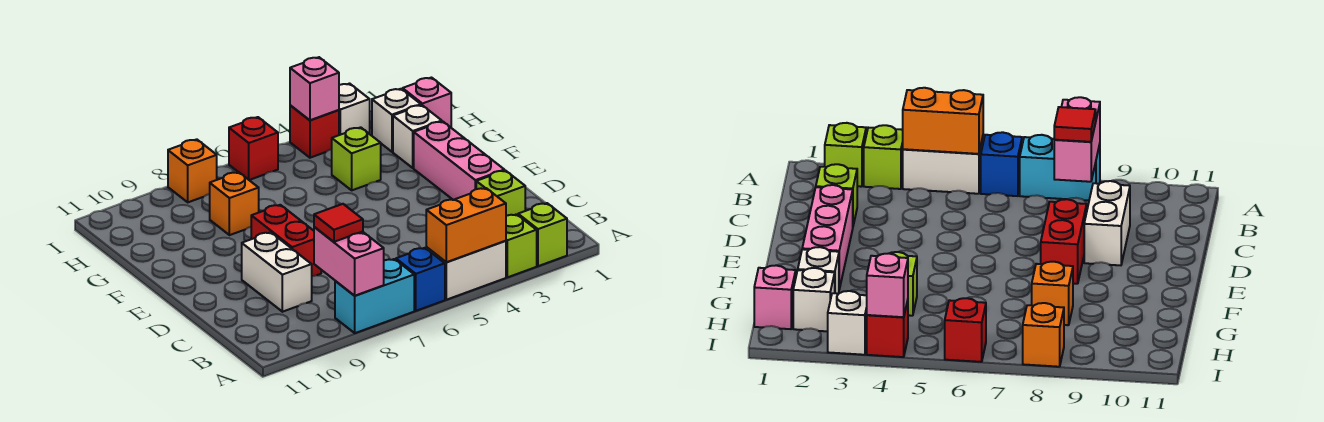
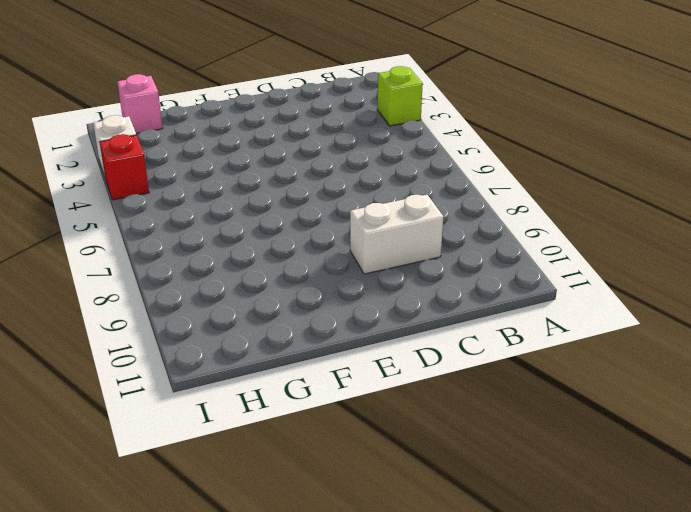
none -> lime 1x1 brick [518,203,567,266]
none -> white 1x2 brick [426,241,506,300]
none -> blue 1x1 brick [396,248,445,311]

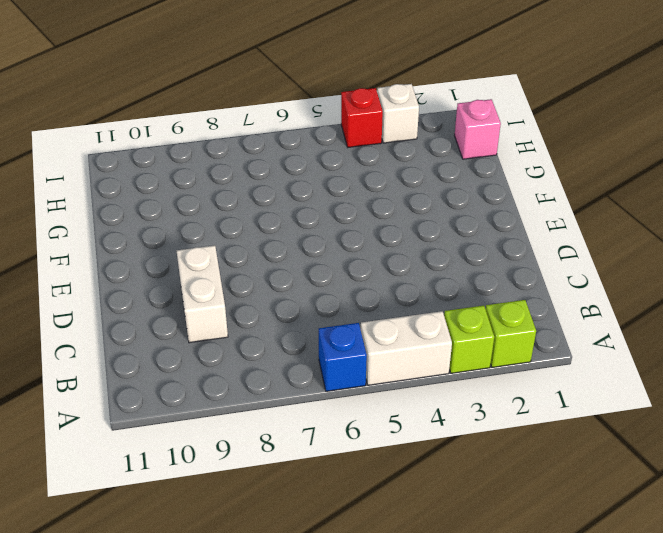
none -> cyan 1x2 brick [335,259,414,333]
none -> lime 1x1 brick [476,170,525,216]
none -> pink 1x3 brick [414,121,504,200]

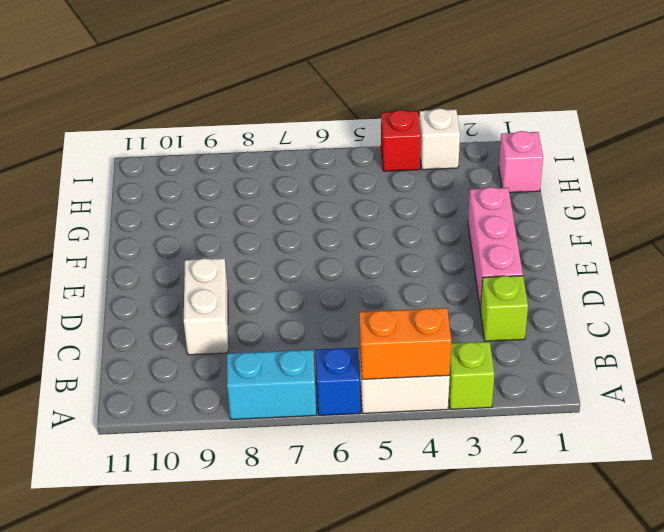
none -> lime 1x1 brick [518,203,567,266]
none -> red 1x2 brick [251,205,321,276]
none -> white 1x1 brick [393,105,442,168]

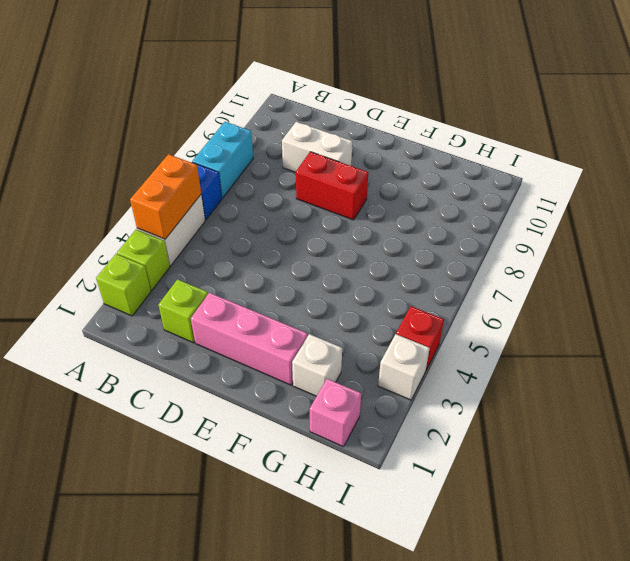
none -> lime 1x1 brick [332,127,381,190]
none -> orange 1x1 brick [210,172,259,235]
none -> white 1x1 brick [372,89,421,152]

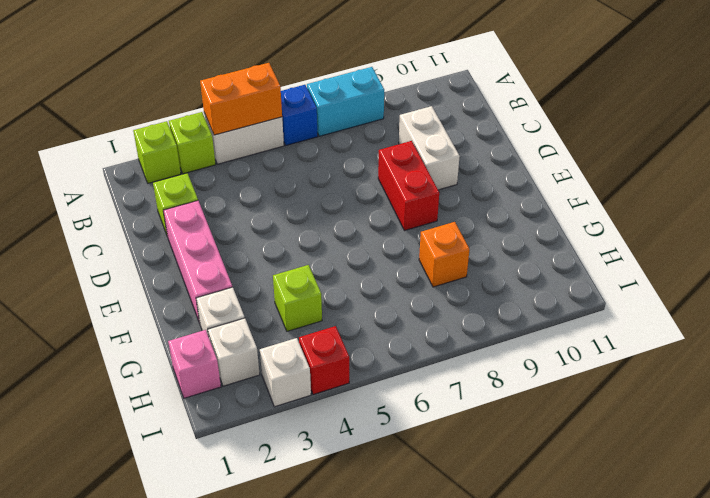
none -> red 1x1 brick [229,117,278,180]
none -> orange 1x1 brick [168,139,217,202]
none -> pink 1x2 brick [314,227,384,296]

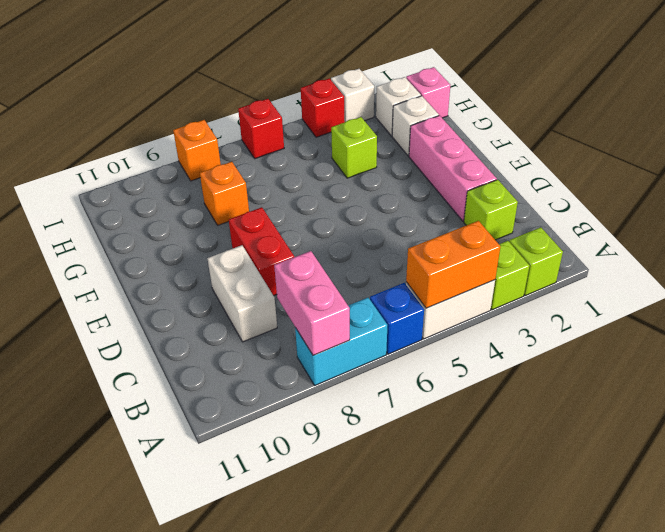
none -> pink 1x1 brick [290,57,339,120]
none -> red 1x1 tile [314,204,363,242]

